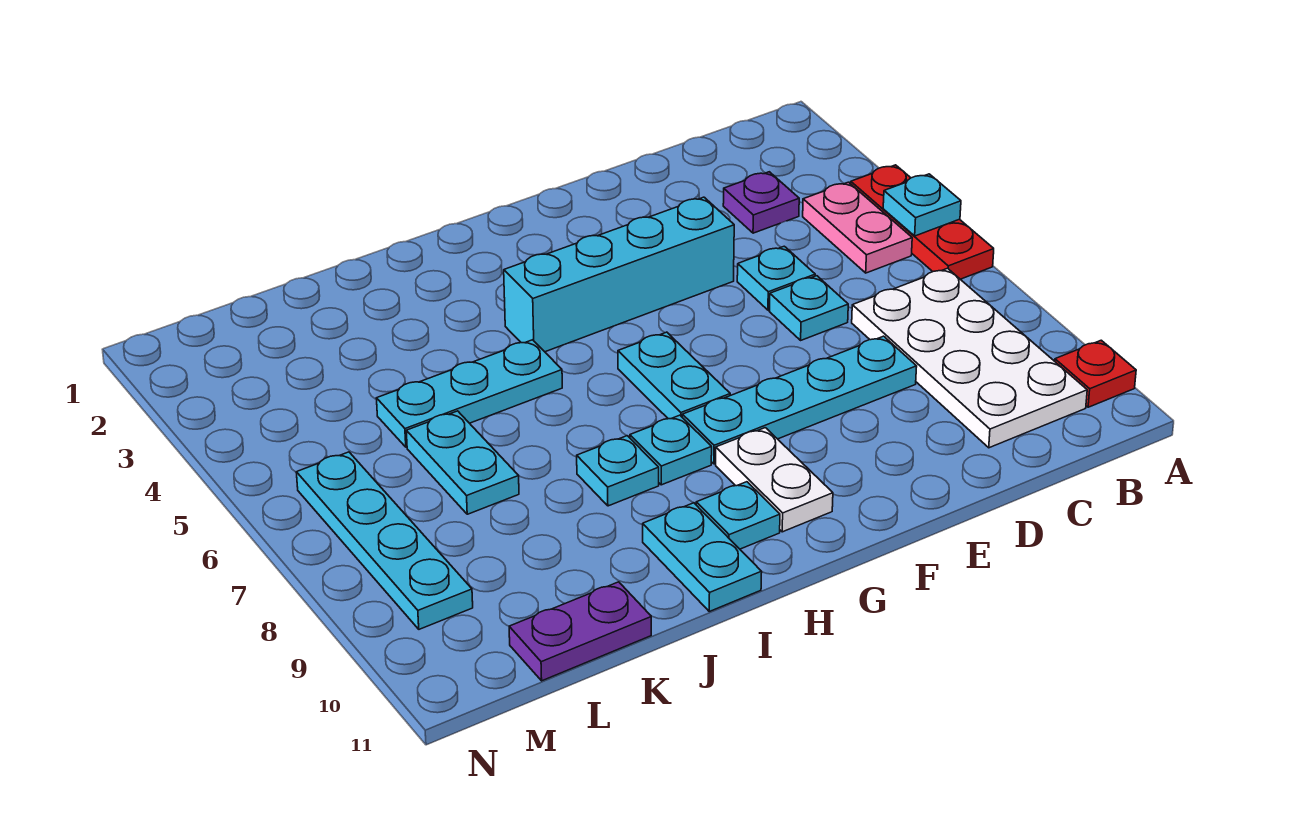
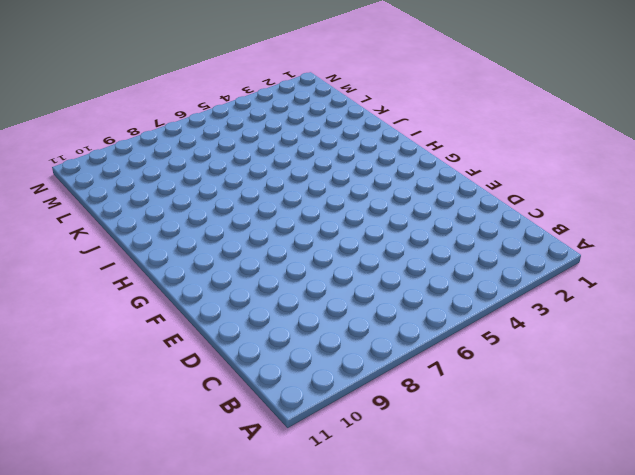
none -> red 1x3 plate [851,165,994,279]
none -> red 1x1 plate [1055,340,1136,407]
none -> pink 1x2 plate [803,182,912,273]

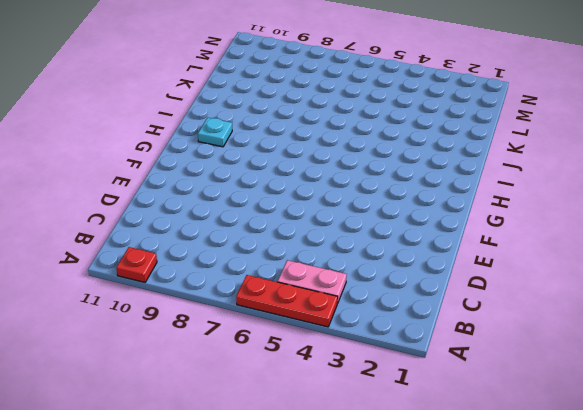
none -> white 2x4 plate [852,268,1087,448]
none -> purple 1x1 plate [723,172,799,233]
none -> cyan 1x1 plate [737,246,815,310]

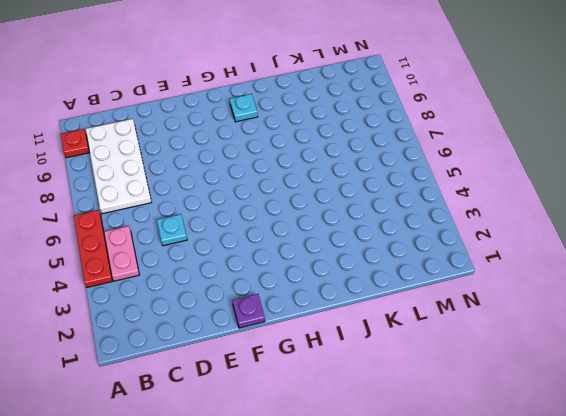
purple 1x1 plate [232,294,265,328] -> purple 1x1 plate moved to [723,172,799,233]
none -> cyan 1x1 plate [769,276,848,340]
none -> cyan 1x4 plate [682,336,917,464]
none -> cyan 1x4 brick [504,197,734,352]

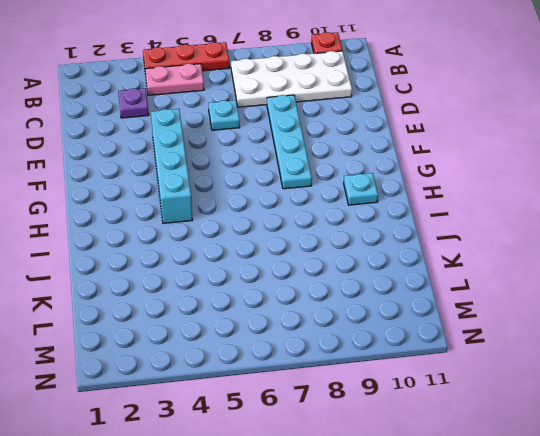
none -> cyan 1x1 plate [737,246,815,310]
none -> cyan 1x2 plate [618,332,730,419]
none -> white 1x2 plate [716,428,833,532]

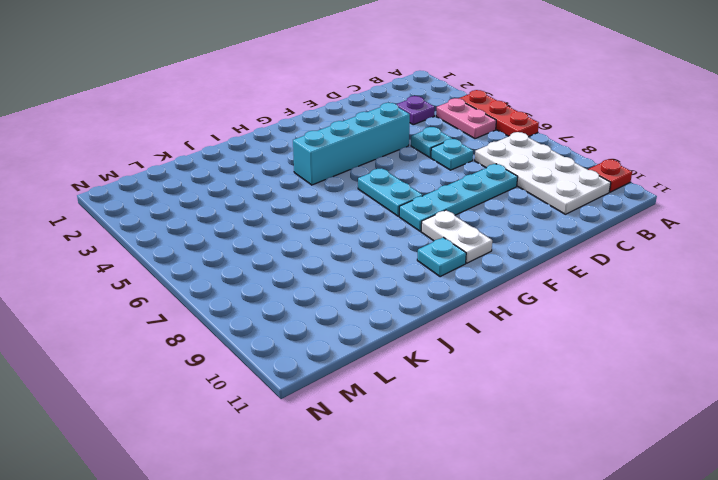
none -> cyan 1x1 plate [630,415,712,485]
none -> cyan 1x3 plate [376,340,562,447]
none -> cyan 1x1 plate [577,436,659,506]

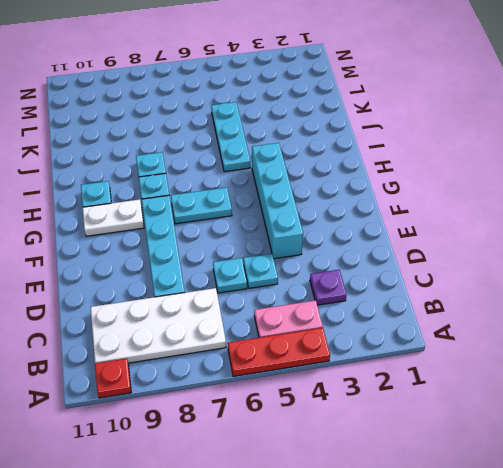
none -> cyan 1x2 plate [643,503,762,611]
none -> cyan 1x2 plate [406,411,519,514]
none -> purple 1x2 plate [509,582,651,681]

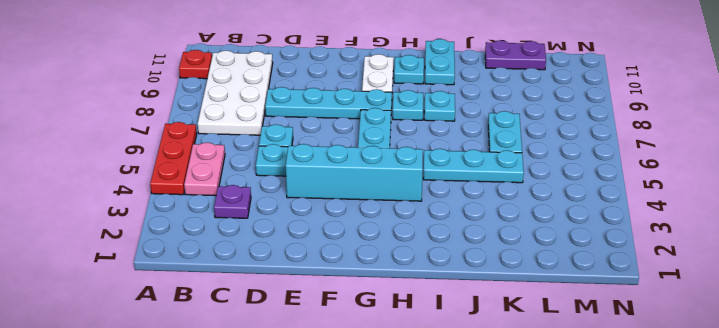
none -> cyan 1x4 plate [296,452,473,629]
none -> cyan 1x1 plate [883,174,961,236]

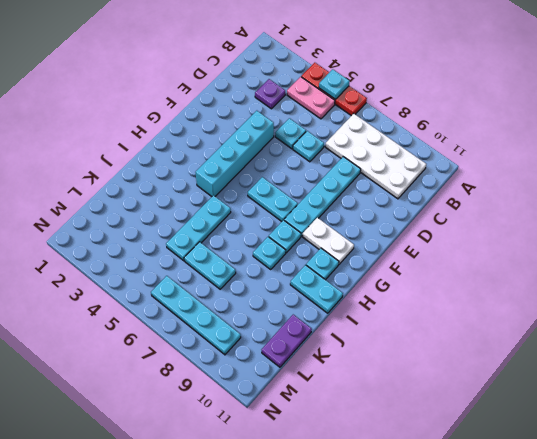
none -> red 1x1 plate [1055,340,1136,407]

